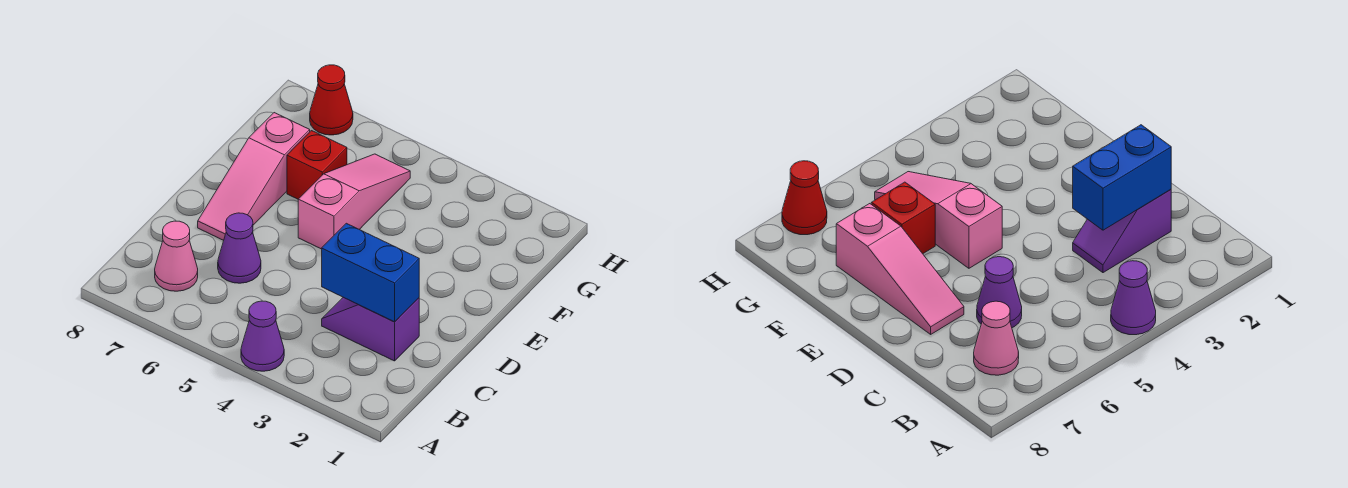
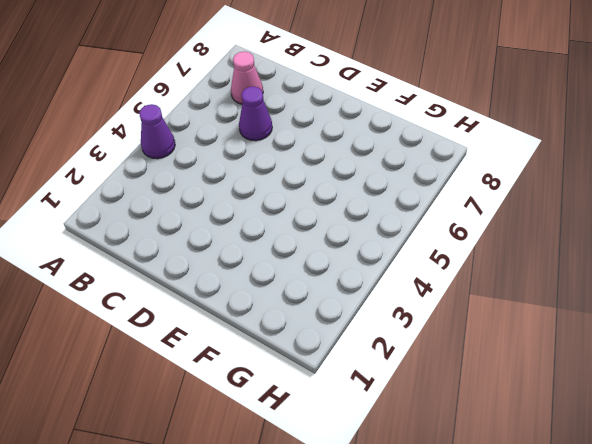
none -> purple 1x2 slope [322,297,419,361]
none -> pink 1x3 slope [198,113,310,240]

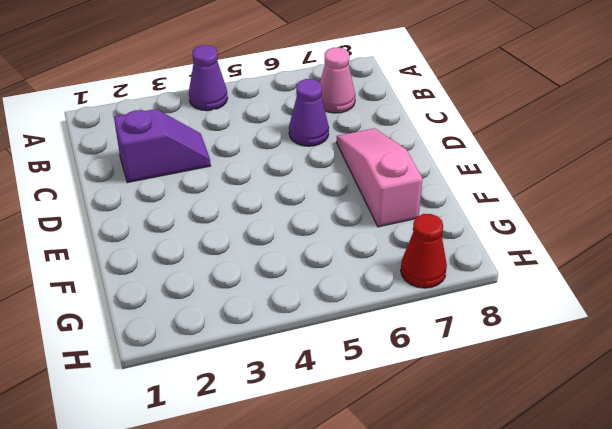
none -> pink 1x3 slope [298,154,410,249]
none -> red 1x1 brick [287,131,347,199]

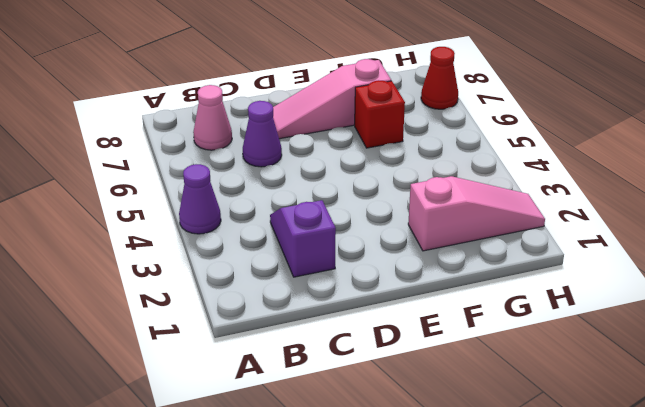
pink 1x3 slope [408,176,545,251] -> pink 1x3 slope moved to [298,154,410,249]
none -> blue 1x2 brick [322,223,419,322]

